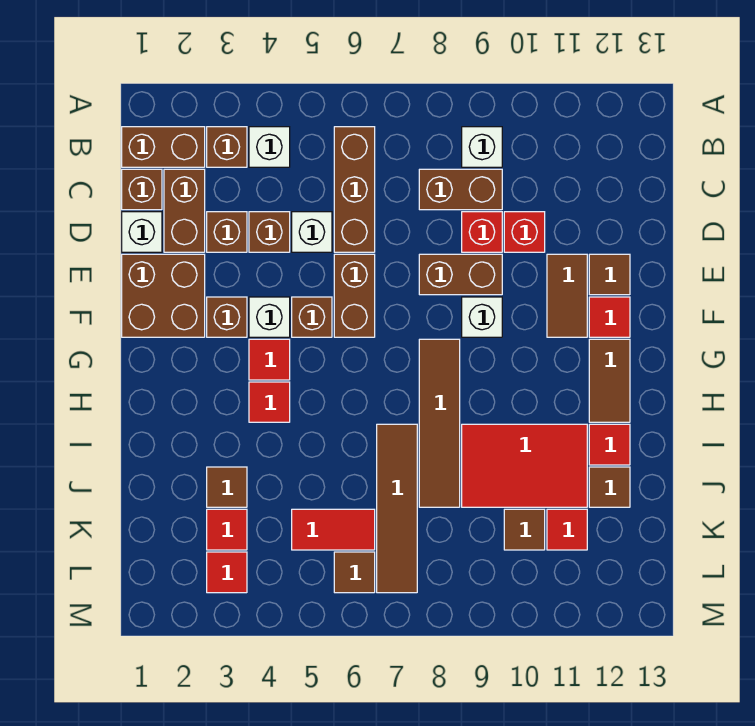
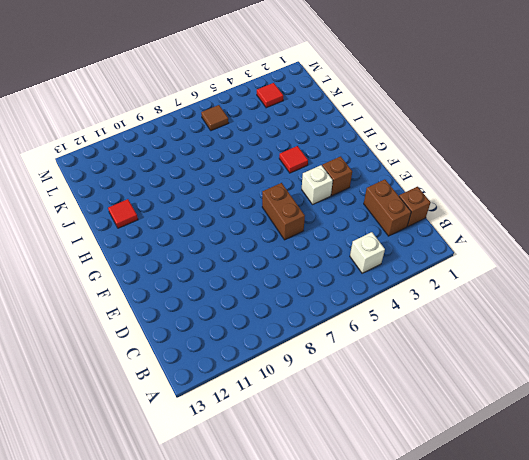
none -> brown 1x2 brick [122,127,205,167]
none -> brown 1x1 brick [207,127,247,167]
none -> brown 1x3 brick [334,127,375,252]
none -> white 1x1 brick [462,127,502,167]

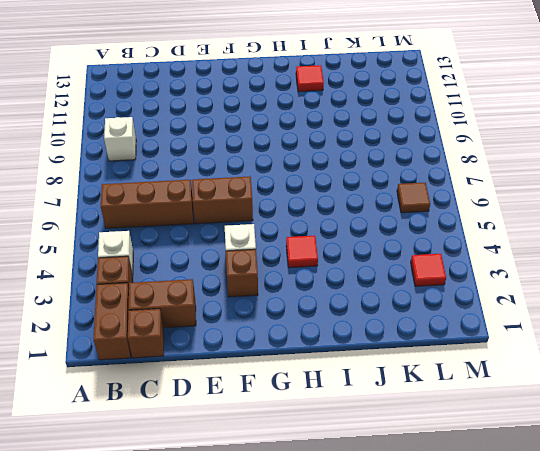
none -> brown 1x2 brick [419,169,502,210]
none -> white 1x1 brick [122,212,162,252]
none -> brown 1x1 brick [207,212,247,252]
none -> brown 1x1 brick [249,212,290,252]

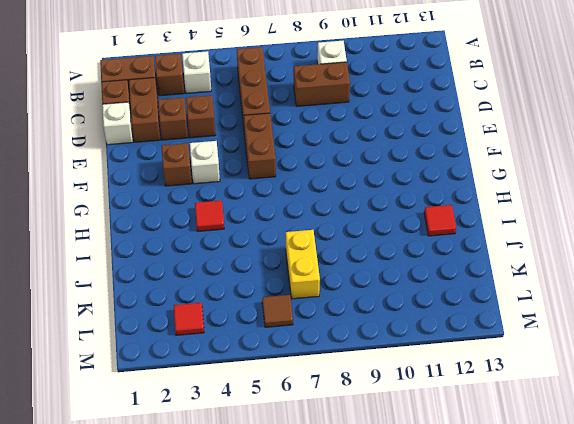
yellow 1x2 brick [286,230,320,299] -> brown 1x4 tile [377,424,417,593]
none -> white 1x1 brick [292,212,332,252]
none -> red 1x1 brick [462,212,502,252]
none -> red 1x1 brick [504,212,545,252]
none -> brown 2x2 brick [122,254,205,337]

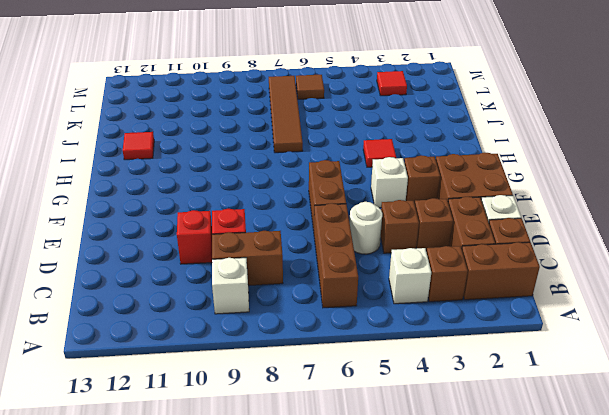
white 1x1 round brick [350,202,382,254] -> white 1x1 brick [292,212,332,252]
none -> brown 1x2 brick [419,254,502,295]
none -> brown 1x2 tile [547,254,587,337]
none -> brown 1x1 tile [589,254,630,295]
none -> brown 1x1 brick [292,297,332,337]

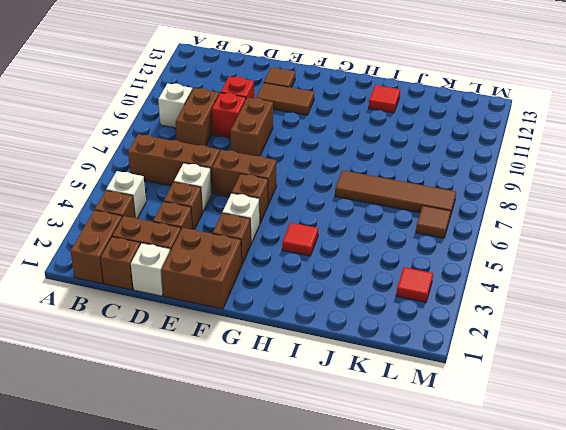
none -> white 1x1 brick [462,297,502,337]
none -> red 1x1 tile [589,297,630,337]
none -> red 1x1 tile [249,339,290,380]
none -> brown 1x4 tile [419,339,460,507]

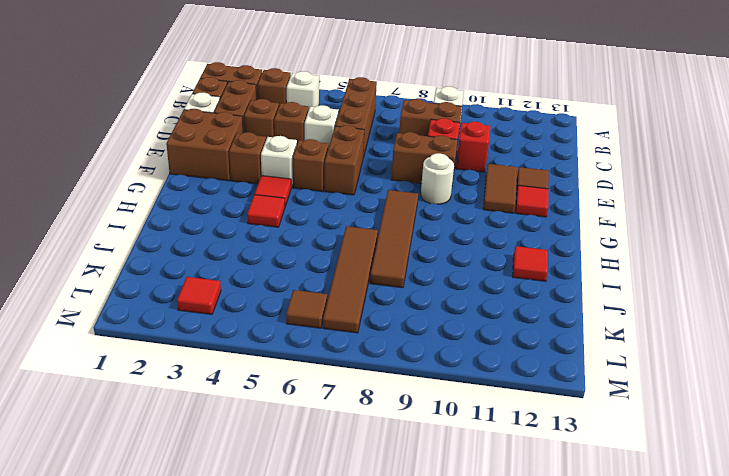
white 1x1 round brick [421,153,454,204] -> white 1x1 brick [462,297,502,337]
none -> brown 1x2 tile [589,339,630,422]
none -> red 2x3 tile [462,424,587,507]
none -> brown 1x1 tile [207,467,247,507]
none -> brown 1x1 tile [589,467,630,507]

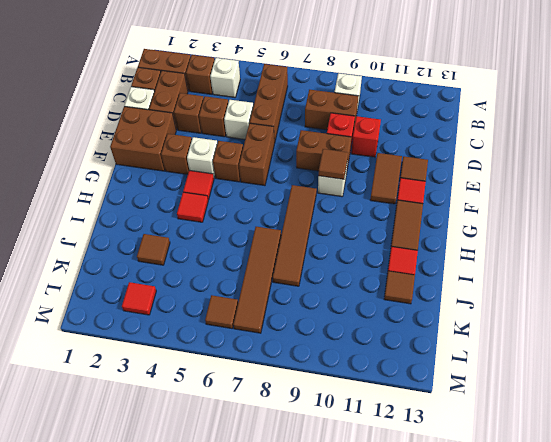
brown 1x1 tile [319,149,348,179] -> brown 1x1 tile moved to [504,509,545,550]
none -> red 2x3 tile [462,424,587,507]
none -> red 1x1 tile [207,509,247,550]
none -> red 1x2 tile [292,509,375,550]
none -> red 1x1 tile [547,509,587,550]

